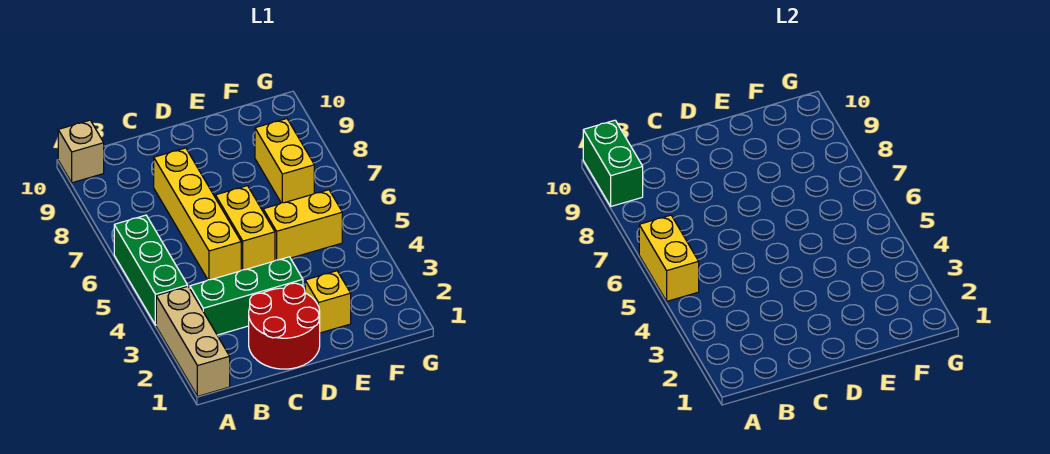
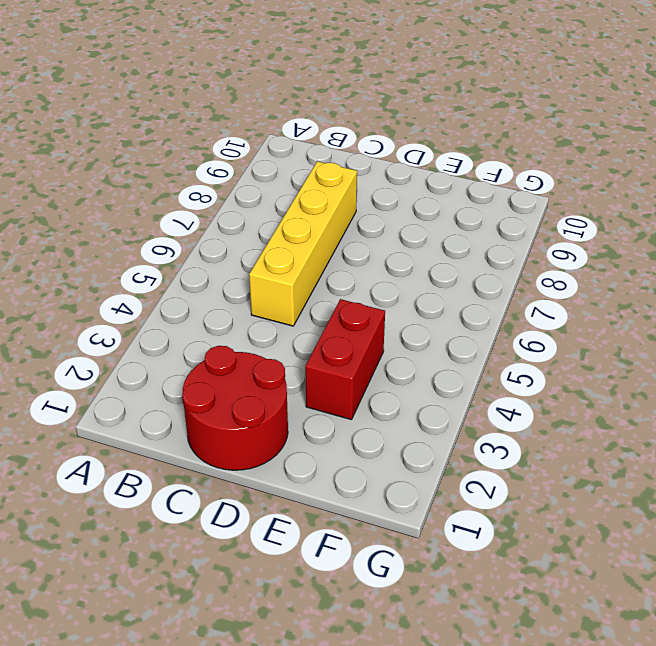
red 1x2 brick [305,299,385,420] -> none
none -> tan 1x3 brick [156,286,230,396]
none -> green 1x3 brick [114,215,188,325]
none -> tan 1x1 brick [58,120,104,183]

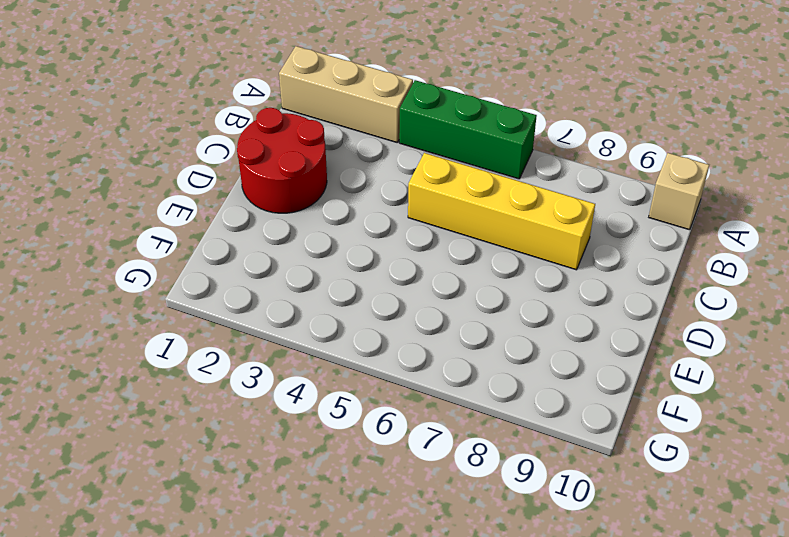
none -> green 1x3 brick [190,257,303,335]
none -> yellow 1x2 brick [215,186,275,270]
none -> yellow 1x1 brick [305,271,351,333]

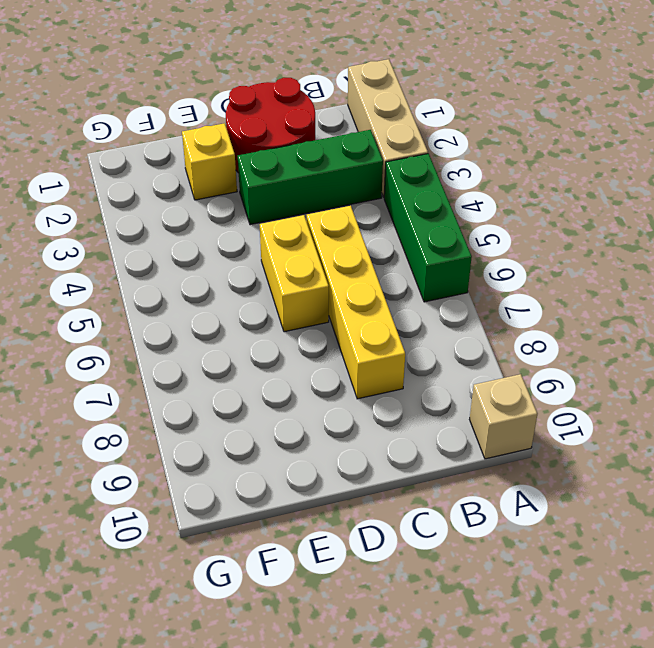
none -> yellow 1x2 brick [263,190,342,260]
none -> yellow 1x2 brick [255,119,314,203]
none -> yellow 1x2 brick [639,215,699,301]

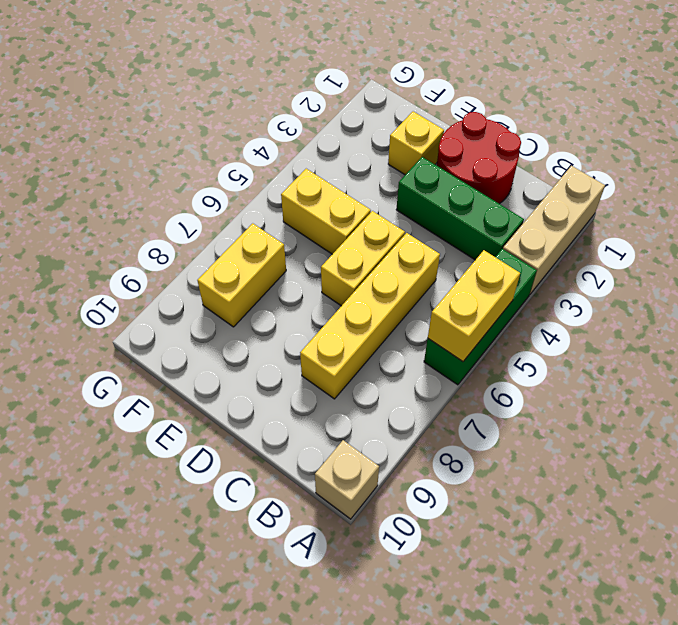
none -> green 1x2 brick [583,120,643,206]

